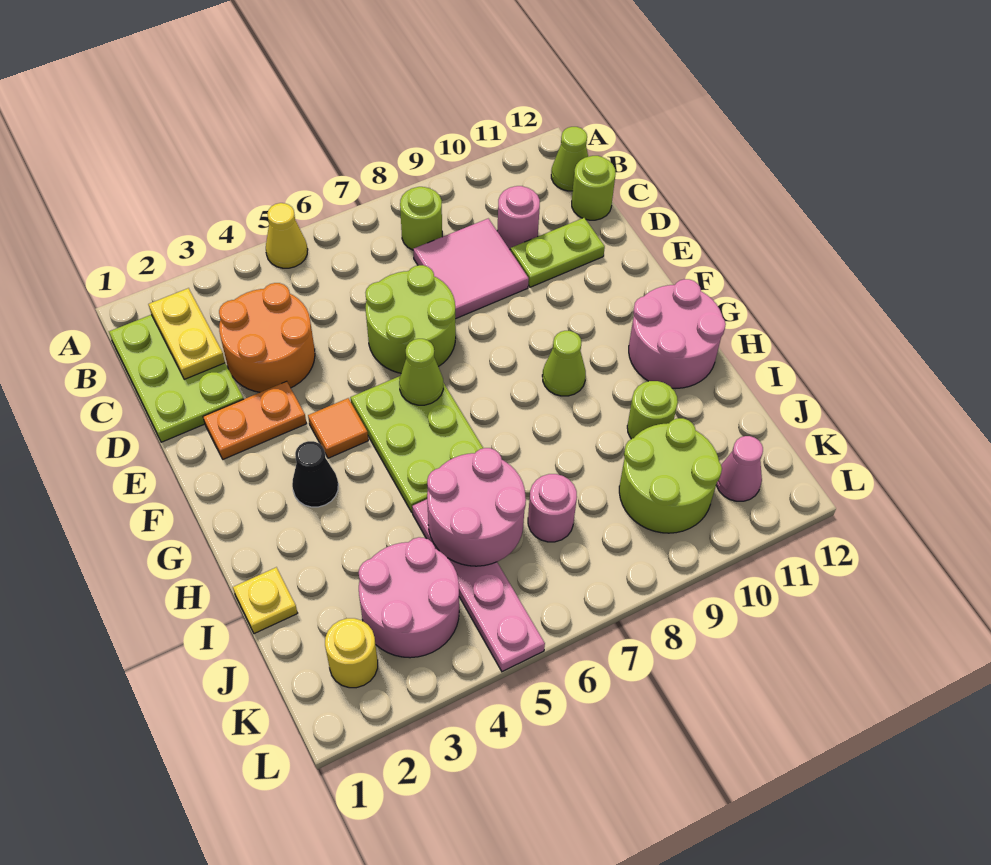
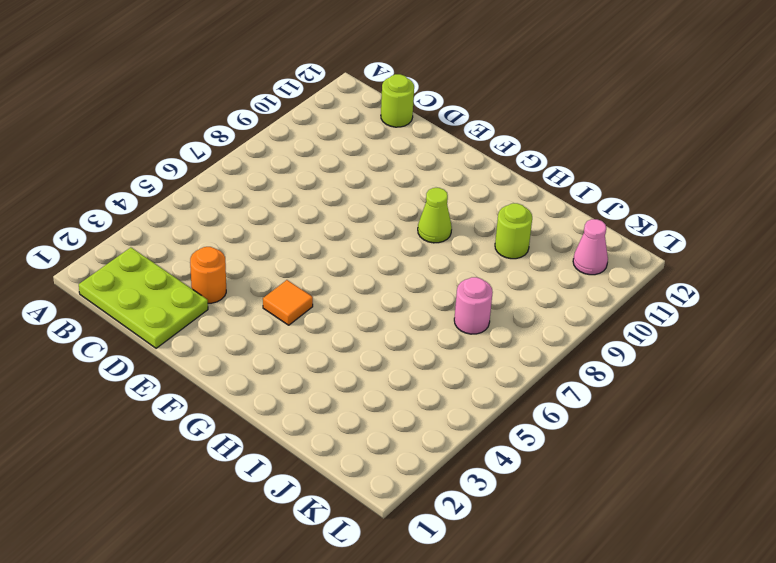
orange 1x1 round brick [190,247,226,303] -> orange 2x2 round brick [219,283,315,392]
none -> yellow 1x1 cone [266,203,308,268]
none -> lime 1x1 round brick [400,187,442,250]
none -> lime 1x1 cone [551,127,588,191]

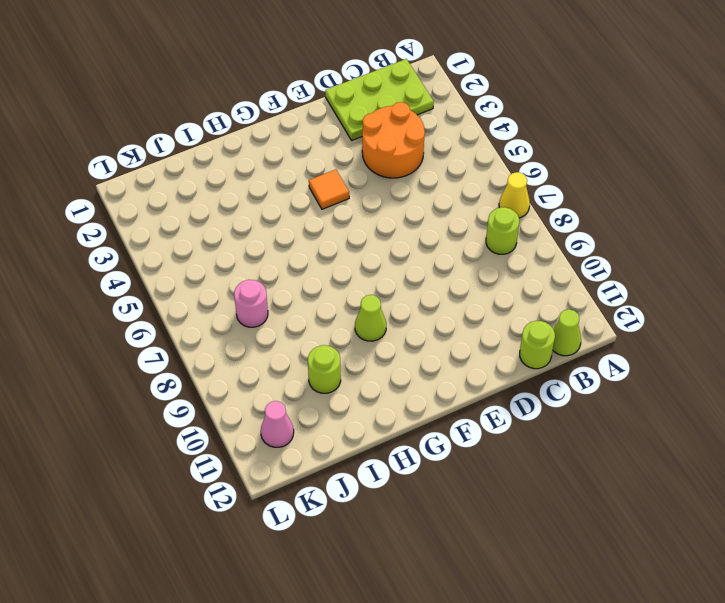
yellow 1x1 cone [499,172,530,218] -> yellow 1x1 cone moved to [266,203,308,268]
none -> pink 2x2 tile [413,218,529,319]
none -> pink 1x1 round brick [497,186,540,250]
none -> lime 2x2 round brick [365,265,456,373]

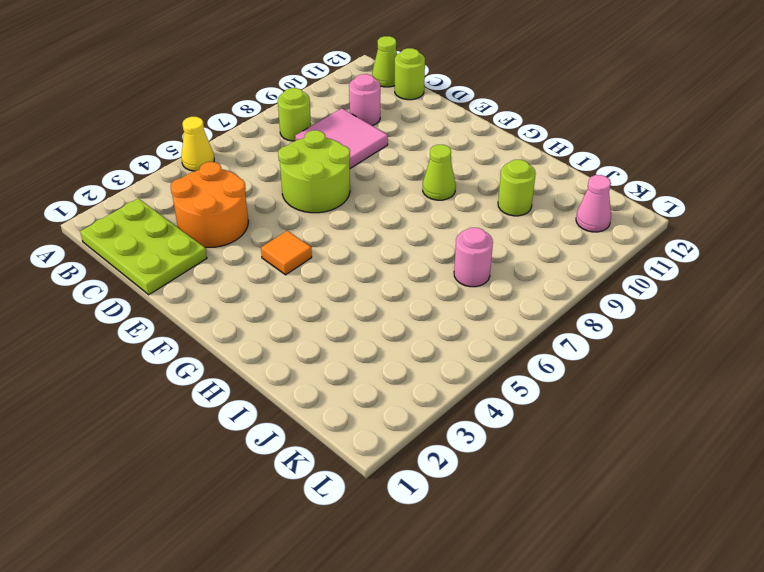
none -> lime 1x2 plate [511,218,605,287]
none -> orange 1x2 plate [203,381,307,459]
none -> lime 2x3 plate [350,376,483,513]

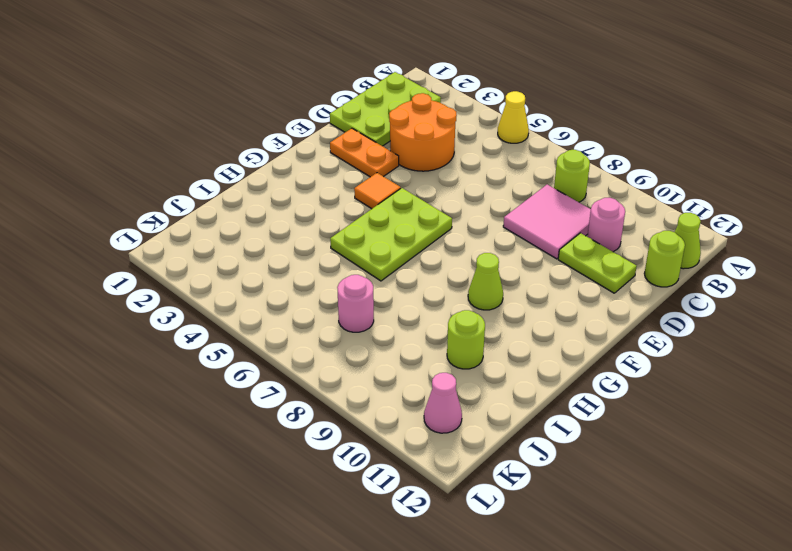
none -> lime 2x2 round brick [365,265,456,373]
none -> black 1x1 cone [292,441,338,507]
none -> pink 2x2 round brick [629,279,726,388]

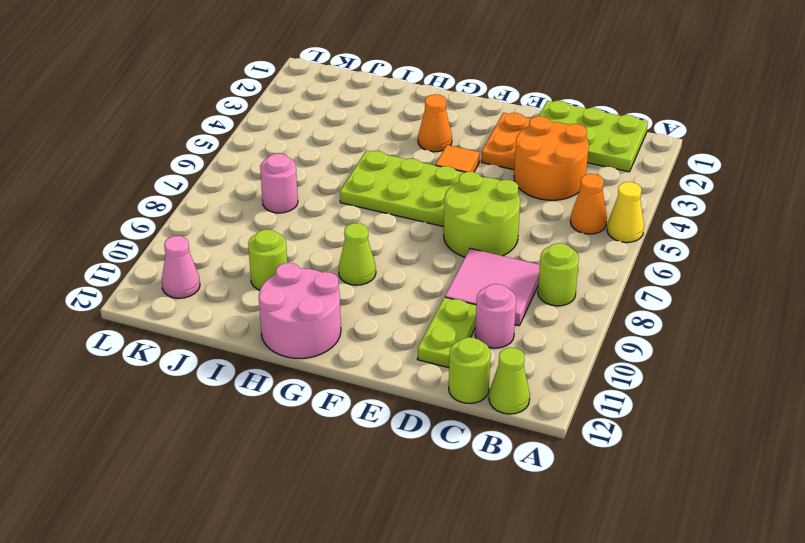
orange 1x1 cone [570,174,607,234] -> none
orange 1x1 cone [418,94,452,152] -> black 1x1 cone [292,441,338,507]
none -> yellow 1x1 plate [233,567,297,634]
none -> pink 1x4 plate [412,499,545,672]
none -> pink 2x2 round brick [359,537,459,658]

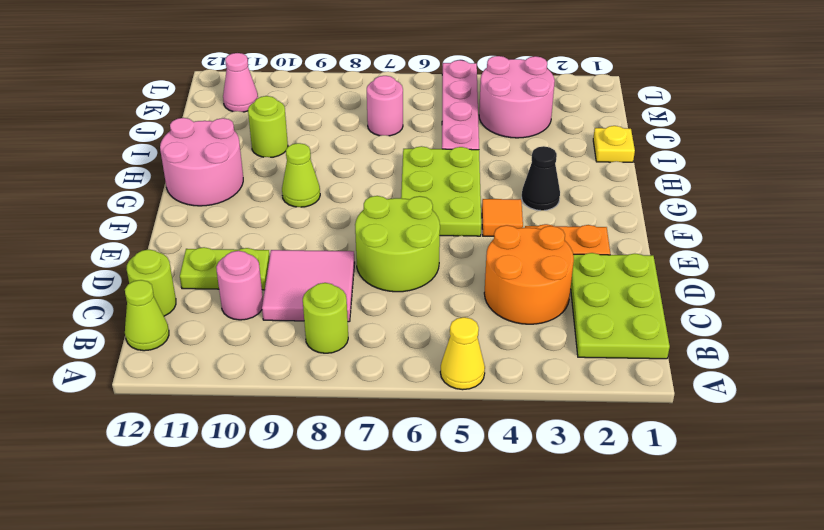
none -> lime 2x2 round brick [619,418,722,533]
none -> yellow 1x1 round brick [325,618,378,688]
none -> yellow 1x2 plate [148,288,225,379]

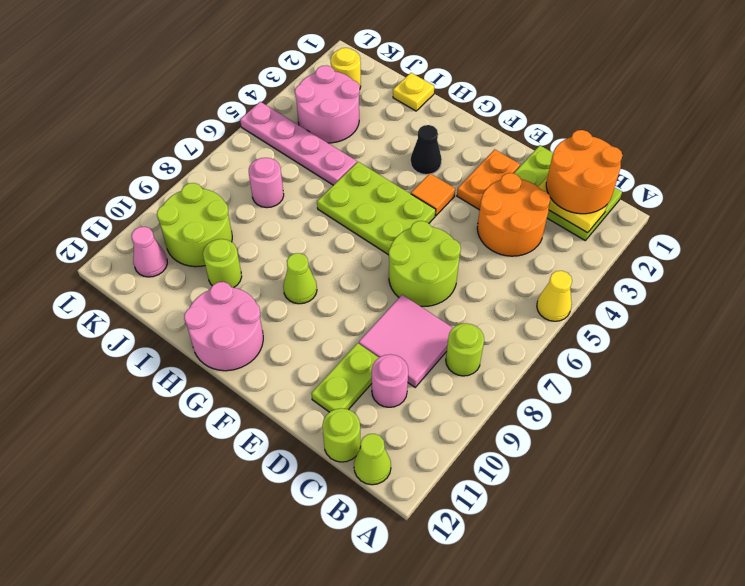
orange 2x2 round brick [546,130,623,214] -> none
none -> lime 1x1 cone [399,339,443,405]
none -> pink 2x2 round brick [427,448,526,566]

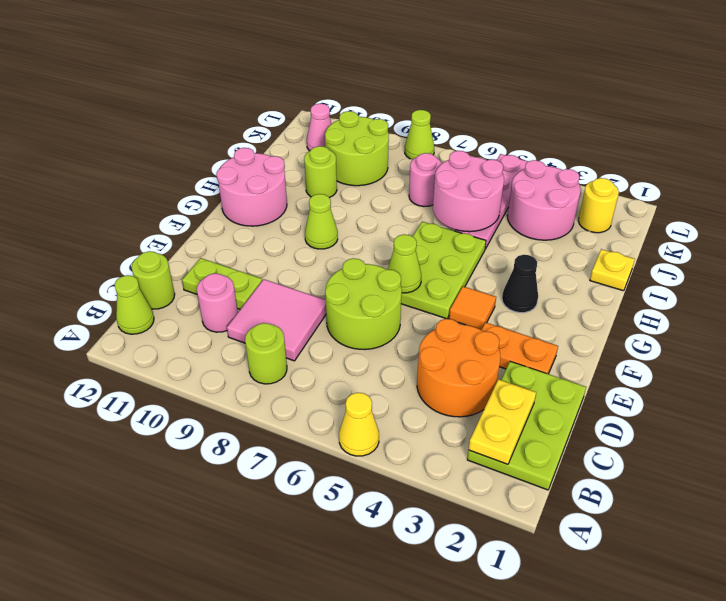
lime 1x1 cone [405,110,434,160] -> none

